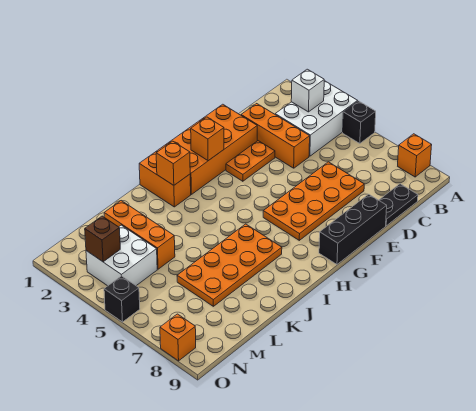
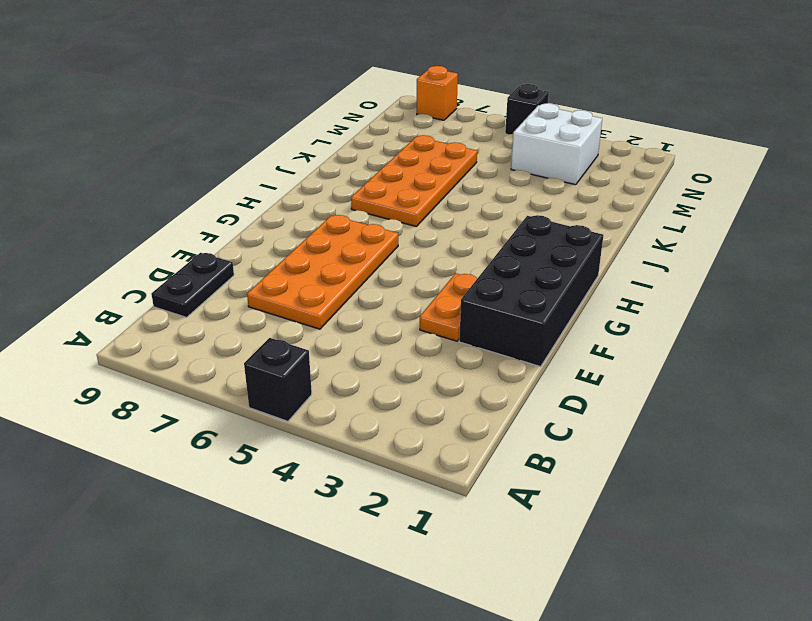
black 2x4 brick [459,215,603,366] -> orange 2x4 brick [156,104,257,194]
none -> white 2x3 brick [275,81,358,156]
none -> orange 1x1 brick [398,134,432,177]
none -> orange 1x3 brick [241,104,310,168]

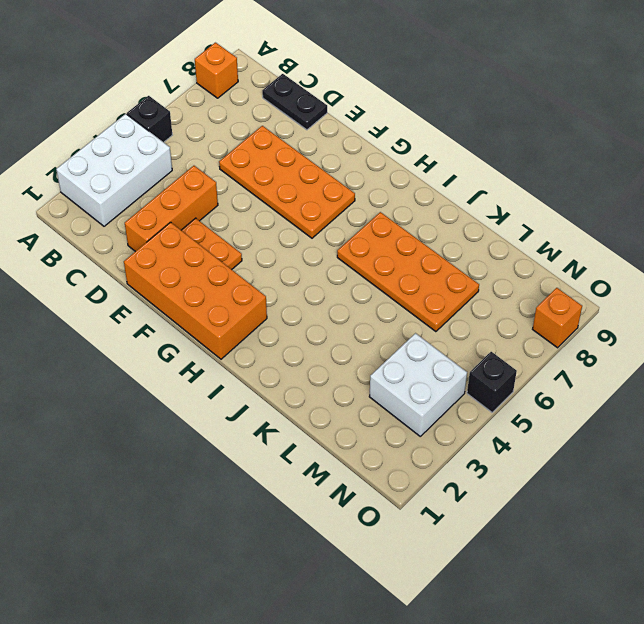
white 2x3 brick [56,114,172,226] -> white 2x3 brick turned to [275,81,358,156]
none -> black 1x3 brick [319,194,387,264]
none -> orange 1x2 brick [139,152,191,207]
none -> orange 1x3 brick [104,201,175,269]

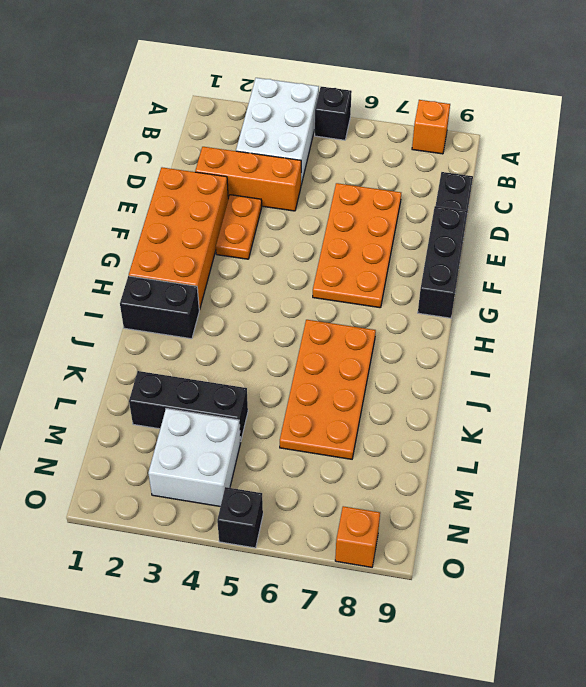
black 1x2 brick [120,276,199,339] -> orange 1x2 brick [139,152,191,207]
black 1x3 brick [129,371,248,442] -> orange 1x3 brick [104,201,175,269]
none -> white 1x1 brick [291,69,324,112]
none -> orange 1x1 brick [191,117,224,161]
none -> orange 1x1 brick [156,141,190,185]

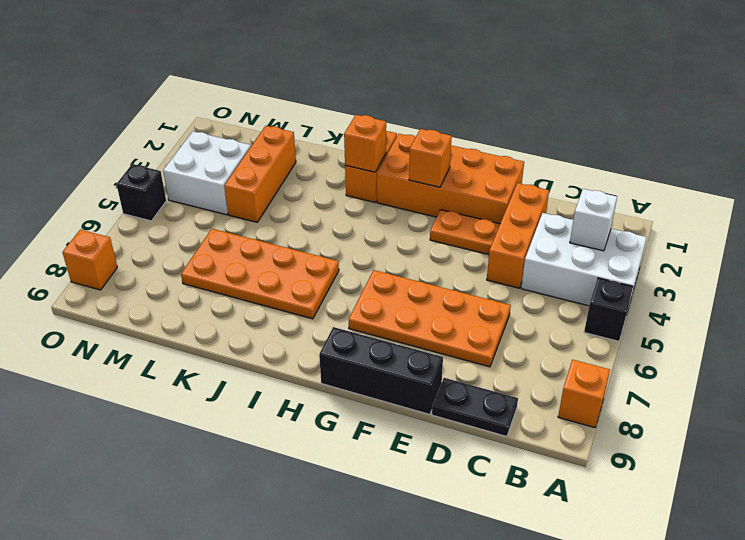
none -> brown 1x1 brick [85,216,120,262]

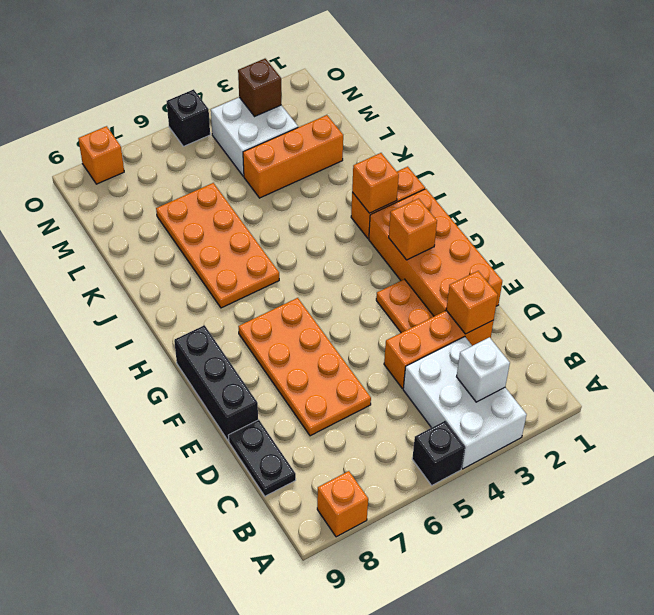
orange 1x1 brick [446,271,498,334] -> none

